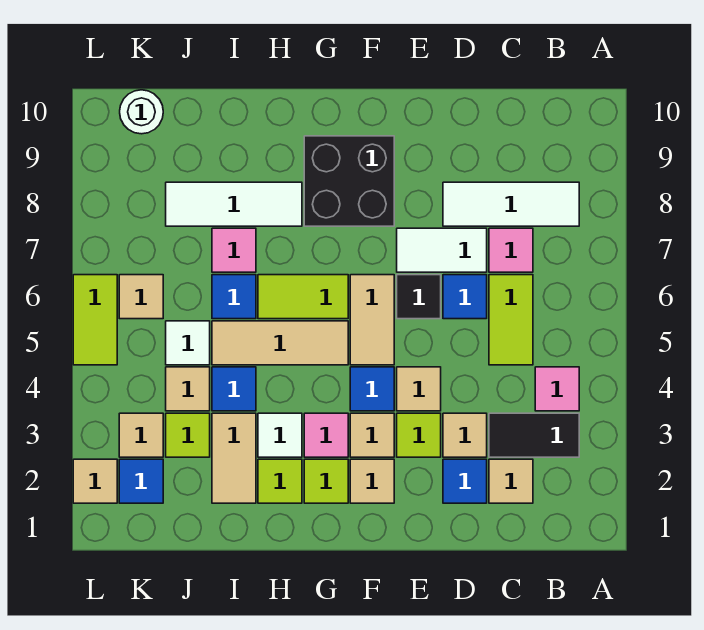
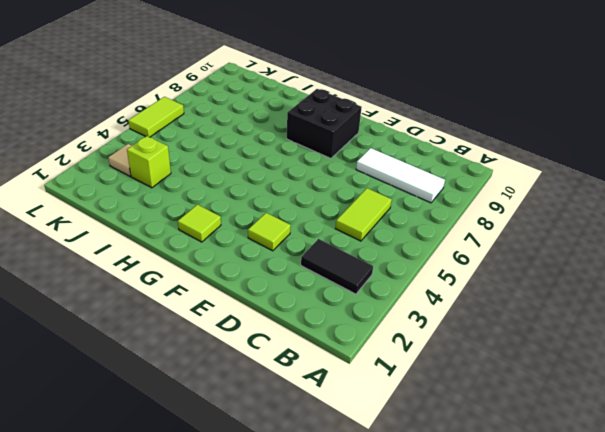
lime 1x1 brick [127,136,171,188] -> lime 1x1 tile [166,413,210,457]
none -> pink 1x1 tile [535,367,579,411]
none -> tan 1x1 tile [489,459,533,503]
none -> pink 1x1 tile [489,228,533,272]
none -> blue 1x1 tile [443,459,487,503]

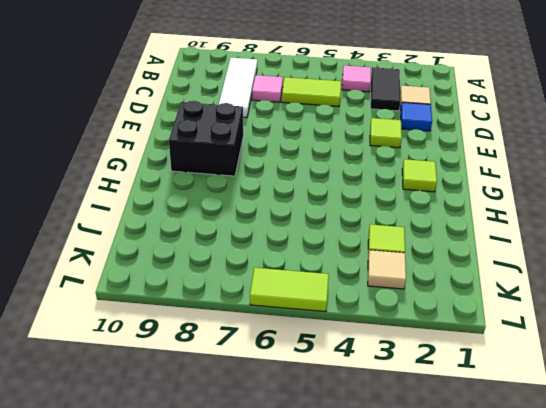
none -> tan 1x1 tile [443,413,487,457]
none -> blue 1x1 tile [443,275,487,319]
none -> white 1x2 tile [397,228,487,272]
none -> tan 1x1 tile [397,367,441,411]

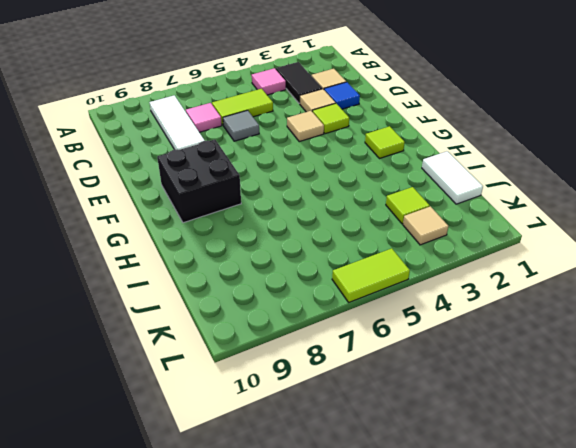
grey 1x1 tile [223,110,259,141] -> blue 1x1 tile [443,275,487,319]
white 1x2 tile [422,151,483,204] -> white 1x2 tile moved to [397,228,487,272]
none -> black 1x1 tile [397,275,441,319]
none -> tan 1x1 tile [350,459,394,503]
none -> tan 1x1 tile [350,413,394,457]
none -> blue 1x1 tile [350,367,394,411]

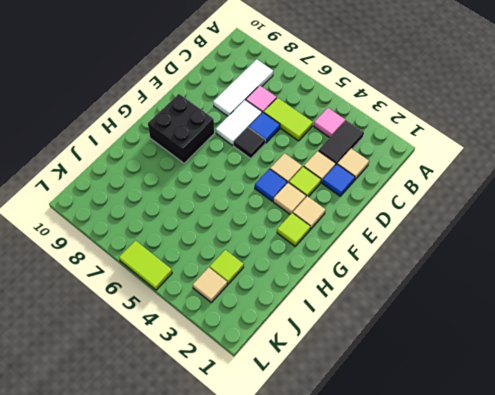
none -> tan 1x2 tile [350,275,394,365]
none -> pink 1x1 tile [304,413,348,457]
none -> tan 1x3 tile [212,321,348,365]
none -> lime 1x2 tile [258,275,348,319]

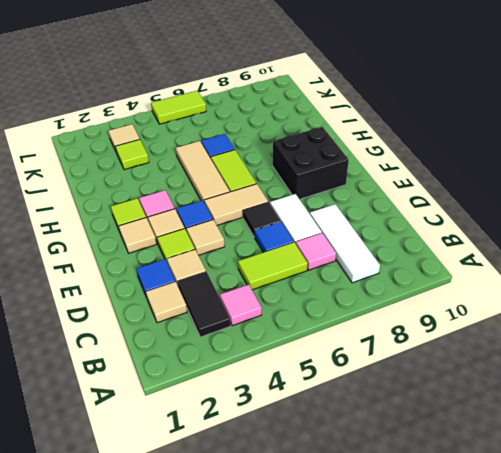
none -> lime 1x1 tile [258,459,302,503]
none -> white 1x1 tile [258,413,302,457]
none -> white 1x3 tile [166,182,302,226]
none -> tan 1x2 tile [212,413,256,503]

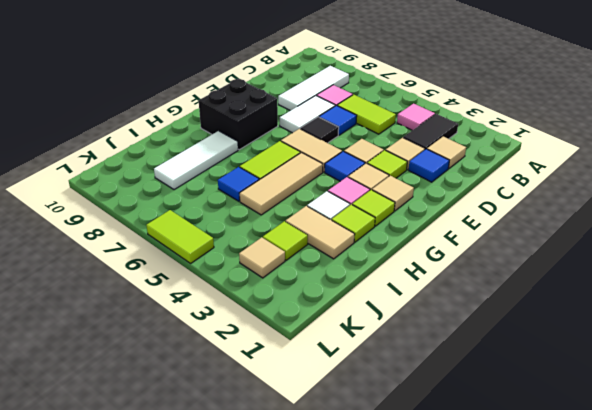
none -> blue 1x1 tile [212,367,256,411]
none -> pink 1x1 tile [212,228,256,272]
none -> tan 1x1 tile [166,367,210,411]
none -> white 1x1 tile [166,321,210,365]

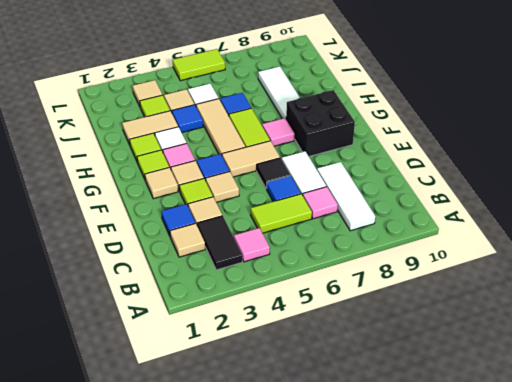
pink 1x1 tile [262,118,295,146] -> pink 1x1 tile moved to [212,228,256,272]
none -> blue 1x1 tile [119,459,163,503]
none -> tan 1x1 tile [119,275,163,319]
none -> white 1x1 round brick [120,90,163,134]
none -> tan 1x1 tile [73,459,117,503]

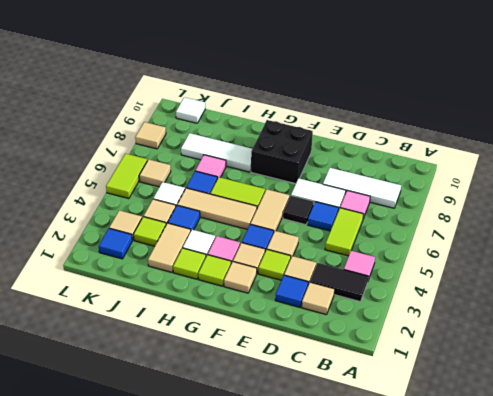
white 1x1 tile [176,97,205,123] -> white 1x1 round brick [120,90,163,134]
tan 1x1 tile [135,122,166,149] -> tan 1x1 tile moved to [73,459,117,503]

